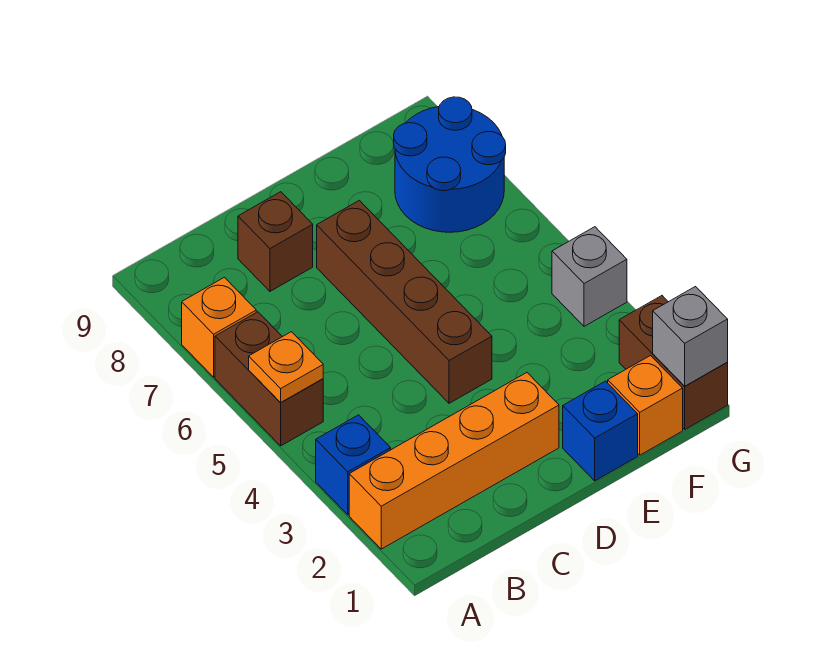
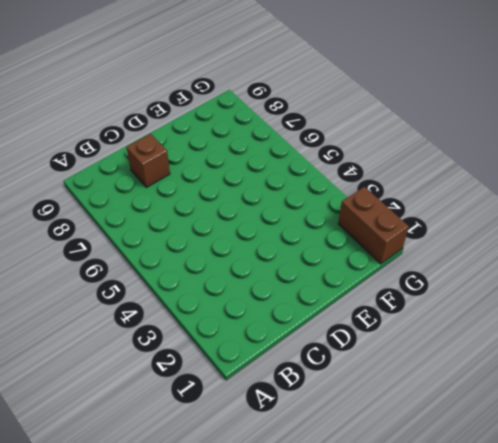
none -> orange 1x4 brick [349,373,559,549]
none -> blue 1x1 brick [316,415,391,515]
none -> brown 1x2 brick [215,312,323,446]

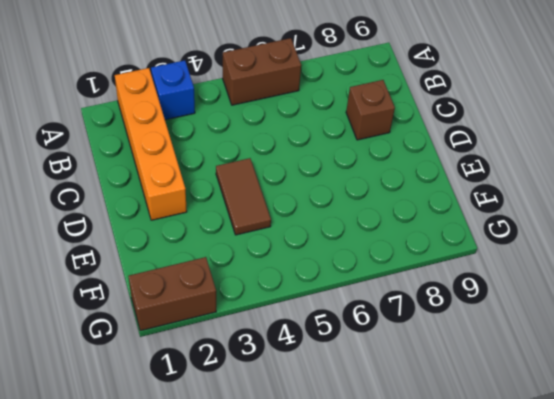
brown 1x2 tile [216,158,271,235] -> brown 1x4 brick [317,200,492,403]
none -> orange 1x1 brick [182,277,256,377]
none -> blue 1x1 brick [563,381,638,481]
none -> orange 1x1 brick [608,356,683,455]

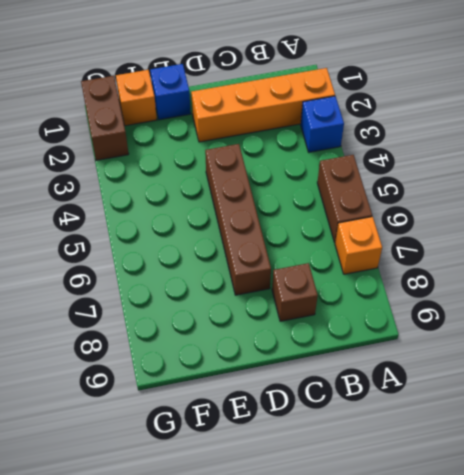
none -> blue 2x2 round brick [394,97,506,232]
none -> grey 1x1 brick [552,227,627,326]
none -> orange 1x1 plate [249,332,323,403]

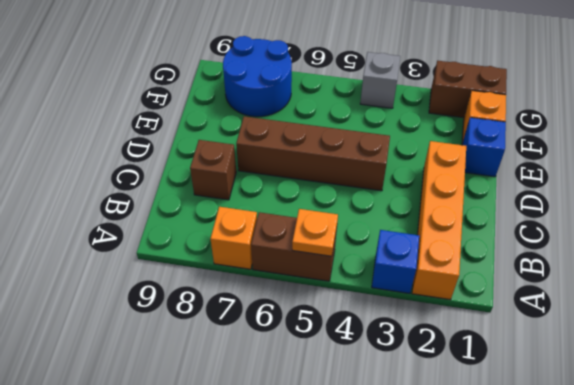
none -> grey 1x1 brick [653,287,728,386]

